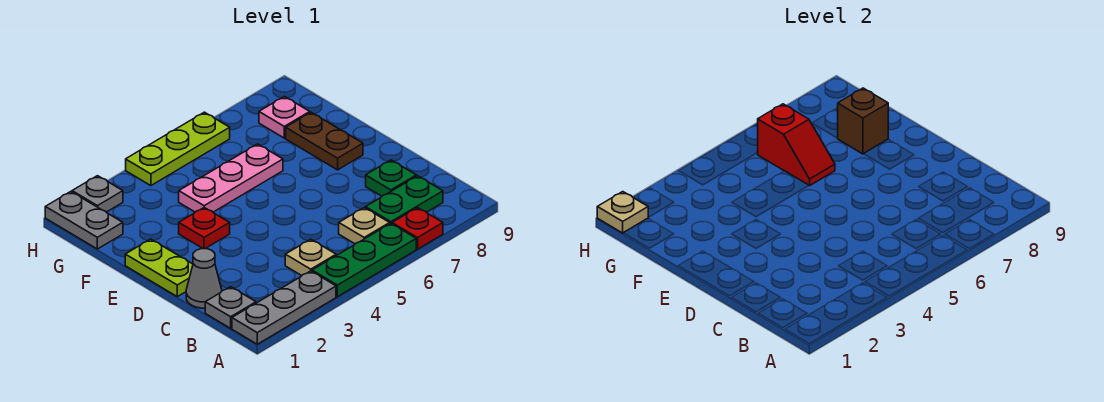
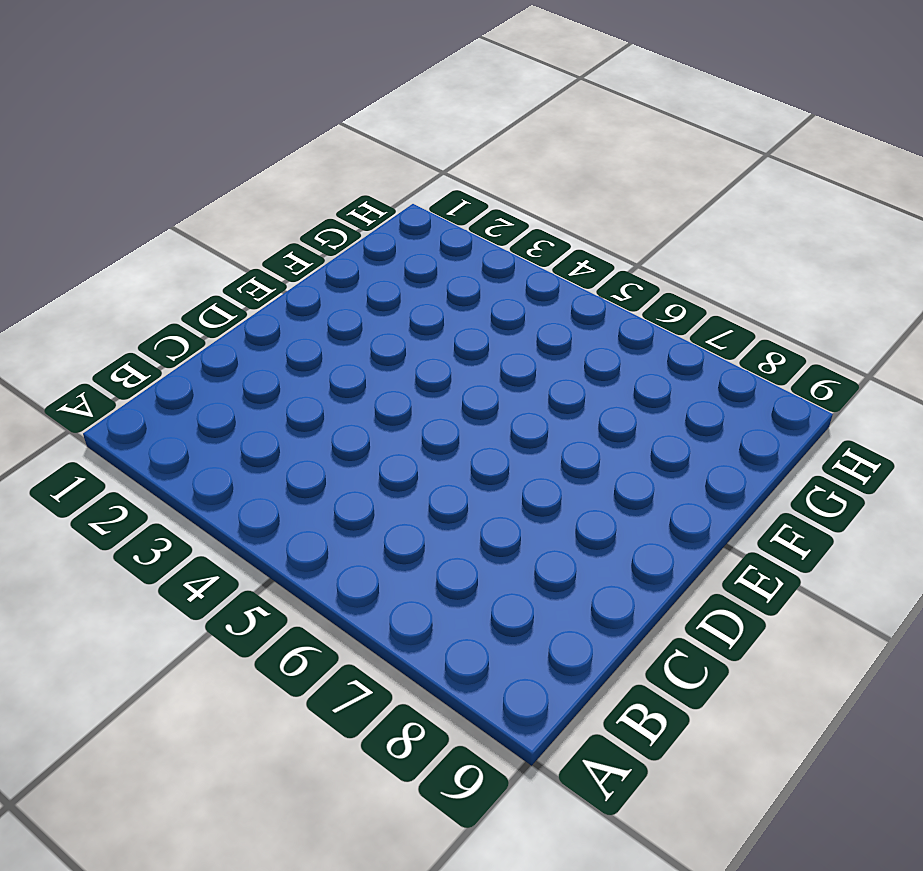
none -> grey 1x3 plate [232,271,336,344]
none -> green 1x3 plate [312,224,416,297]
none -> red 1x1 plate [392,208,443,249]

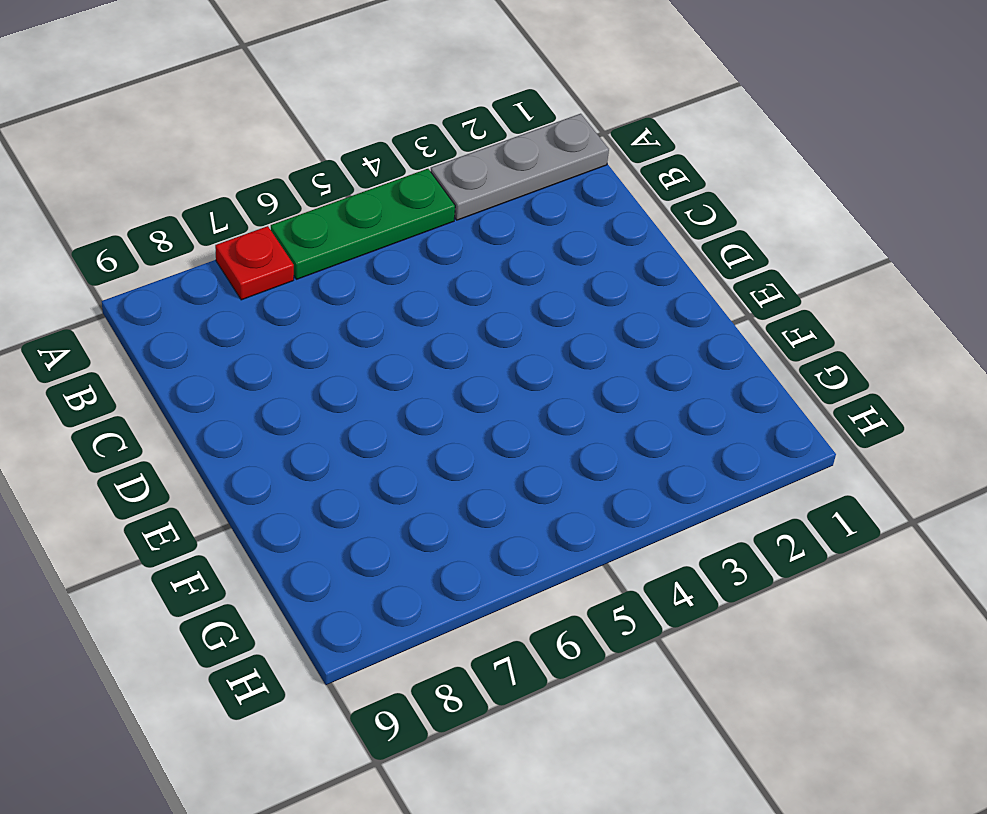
none -> grey 1x1 plate [205,287,256,328]
none -> tan 1x1 plate [285,239,336,276]
none -> tan 1x1 plate [339,208,390,244]

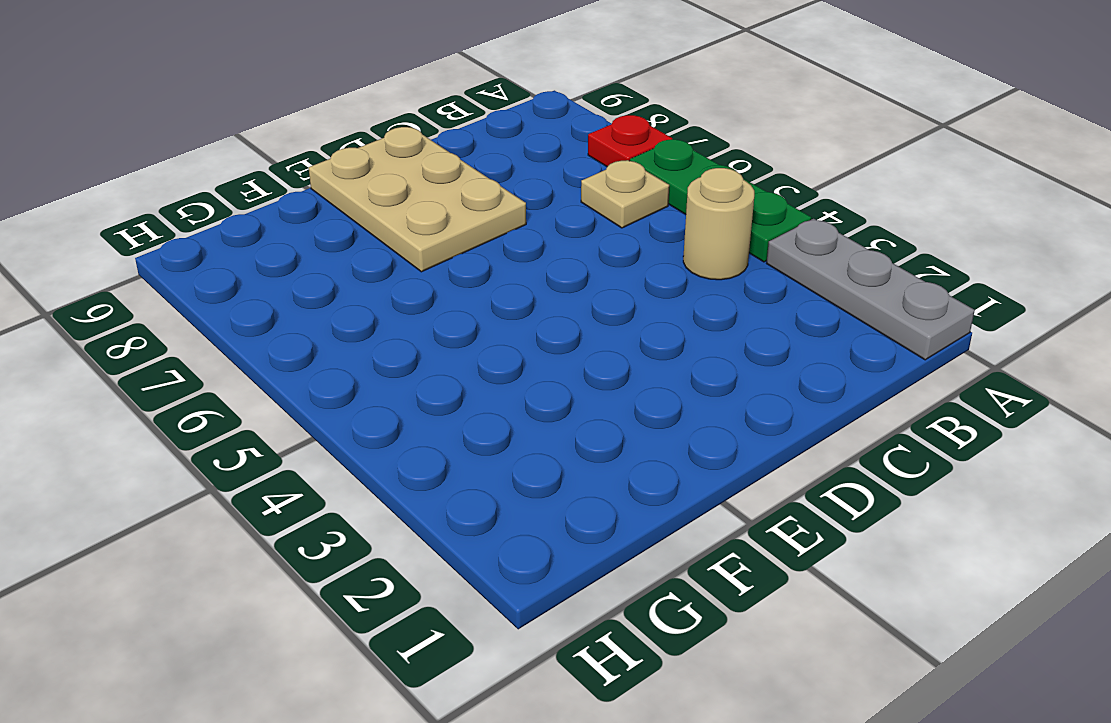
tan 1x1 round brick [683,168,754,280] -> tan 1x1 plate [285,239,336,276]
tan 2x3 plate [309,127,526,272] -> brown 1x2 plate [286,112,363,170]
none -> grey 1x1 plate [205,287,256,328]
none -> green 1x2 plate [366,176,443,224]
none -> grey 1x1 cone [186,249,222,308]

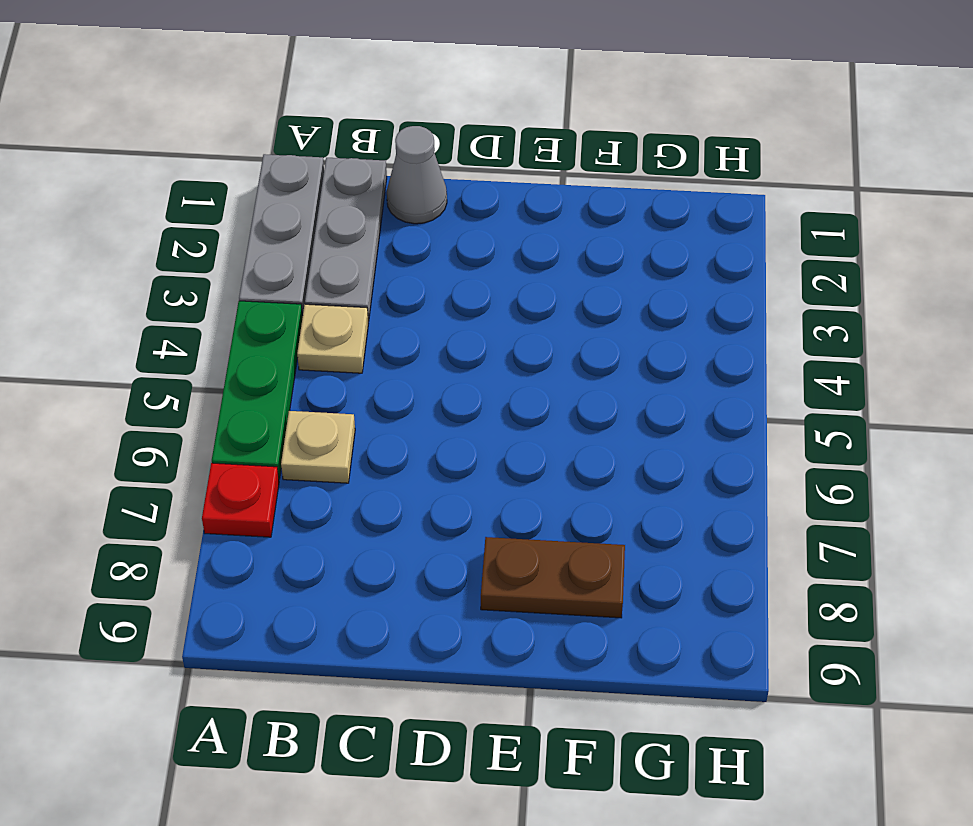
grey 1x3 plate [305,158,387,321] -> grey 1x1 plate [205,287,256,328]
none -> green 1x2 plate [366,176,443,224]
none -> green 1x1 plate [366,160,416,196]
none -> lime 1x2 plate [125,239,193,297]

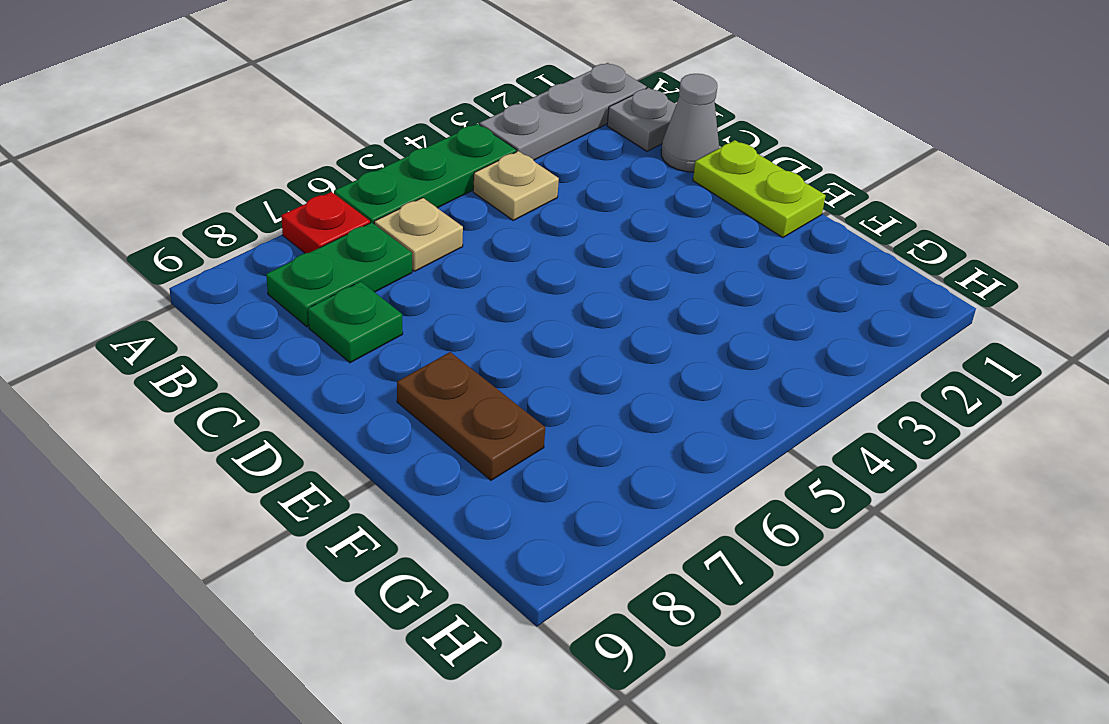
none -> red 1x1 plate [179,208,230,249]
none -> pink 1x3 plate [179,144,283,212]
none -> grey 1x2 plate [45,192,123,249]

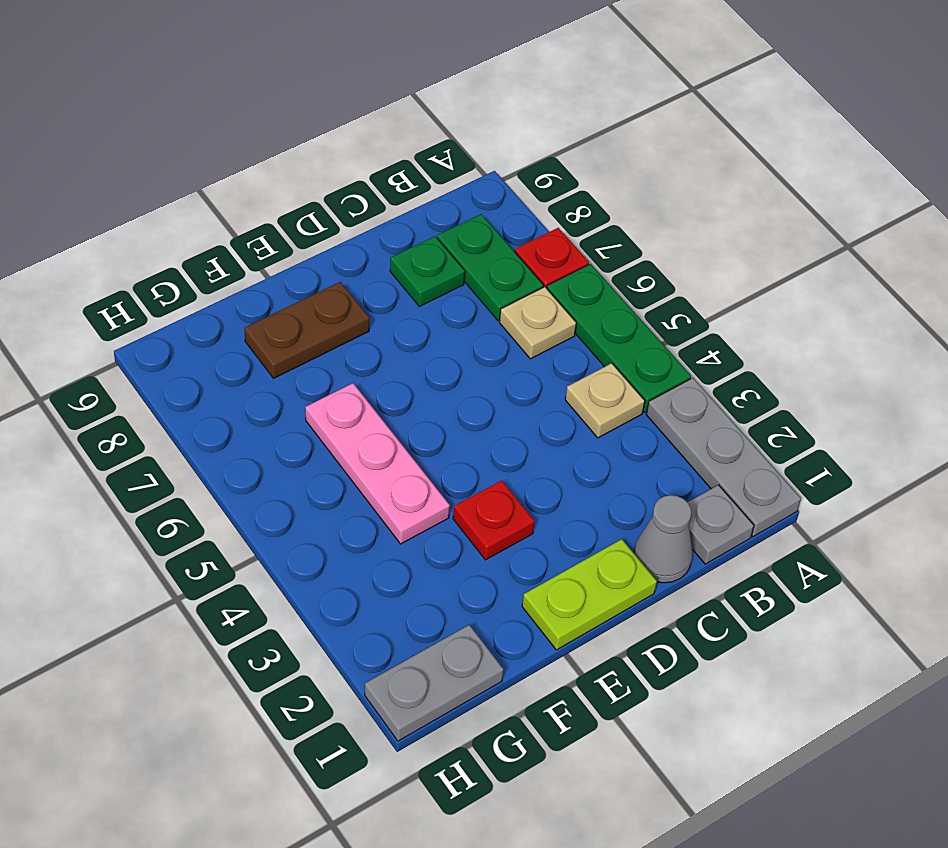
none -> pink 1x1 plate [259,96,310,138]
none -> grey 1x1 plate [72,176,123,212]
none -> lime 1x3 plate [126,112,230,186]

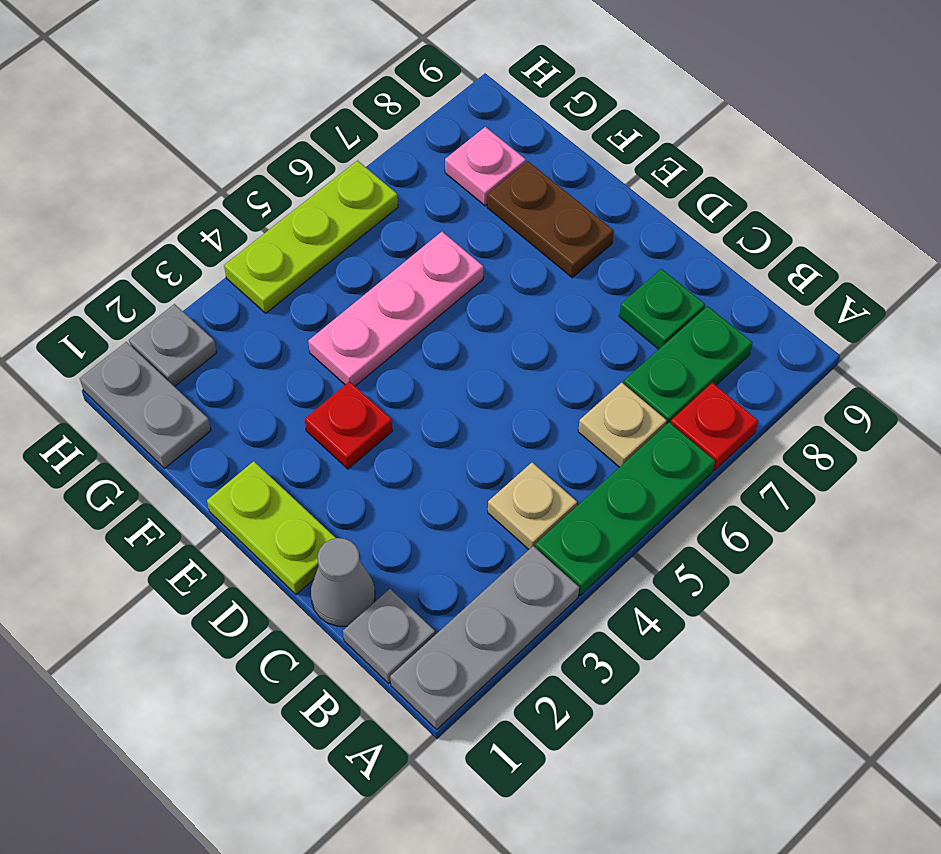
none -> red 1x2 slope [758,104,835,186]
none -> brown 1x1 brick [838,88,888,154]
none -> tan 1x1 plate [597,192,648,233]

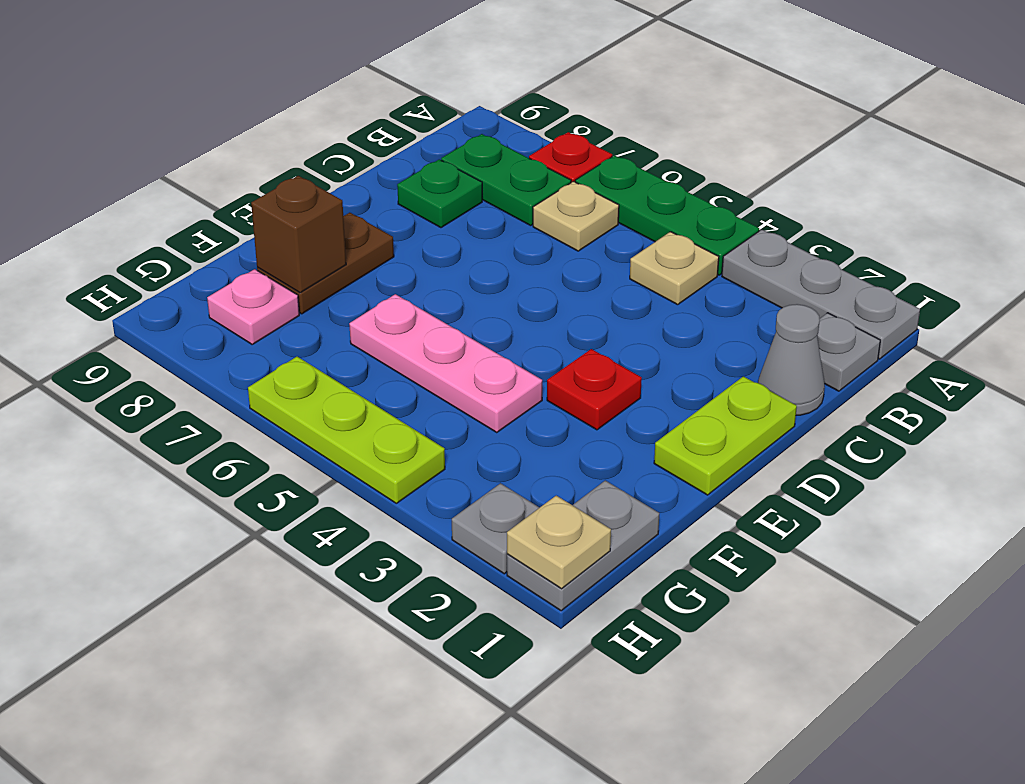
none -> red 1x2 slope [758,104,835,186]

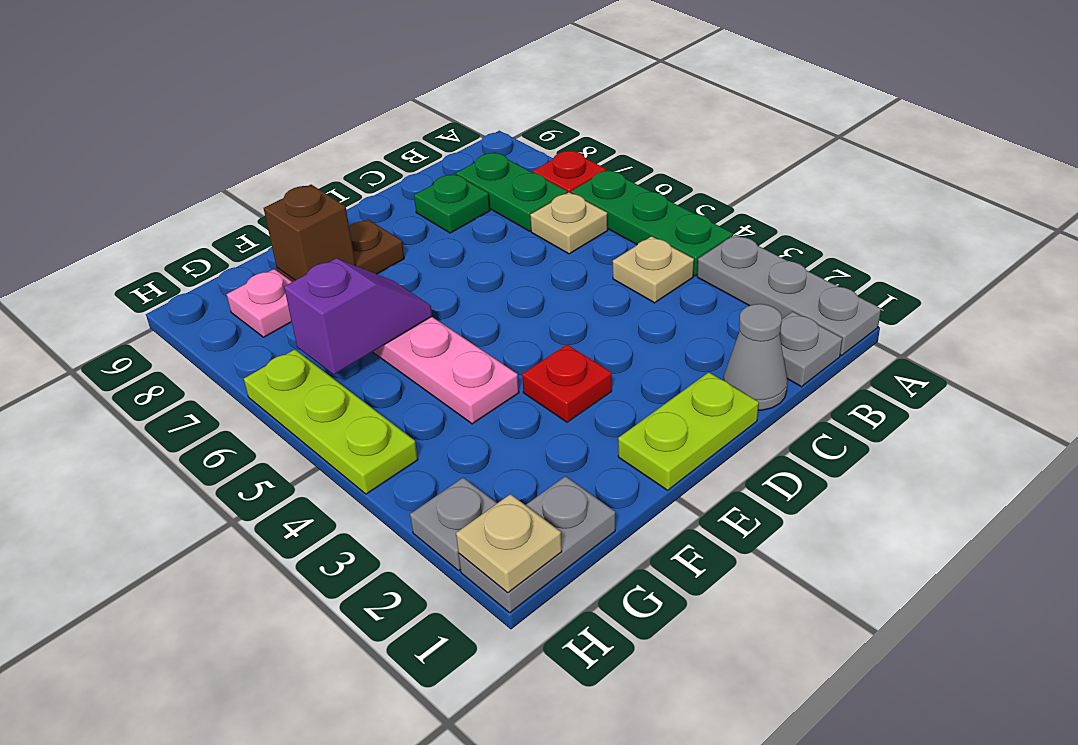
purple 1x2 slope [284,258,432,375] -> red 1x2 slope [758,104,835,186]

